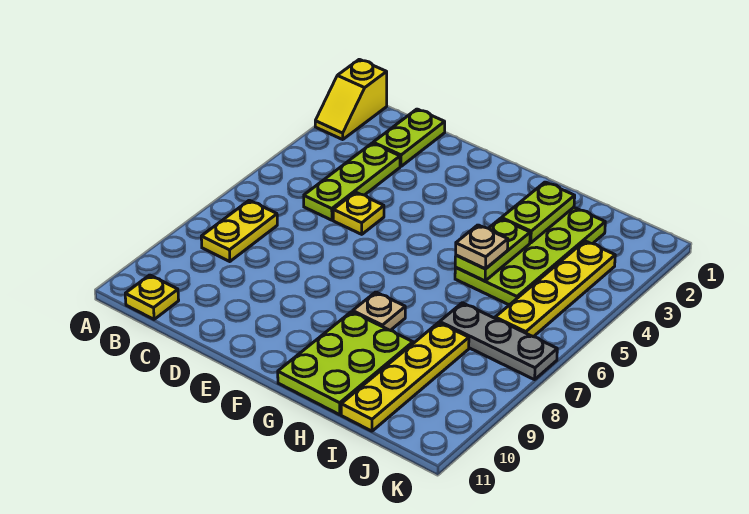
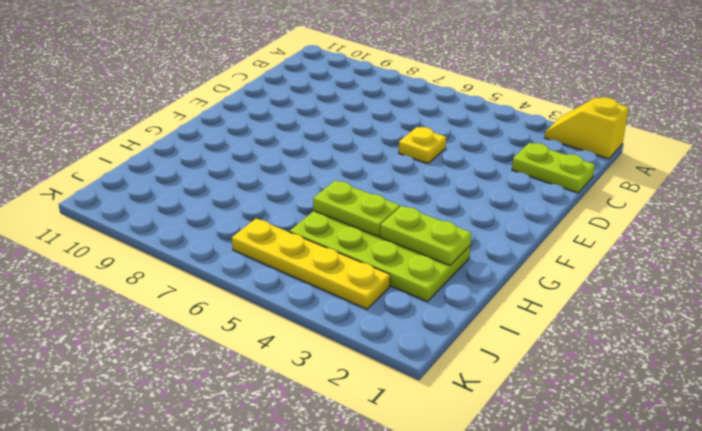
none -> yellow 1x2 plate [201,200,277,262]
none -> yellow 1x1 plate [125,275,179,319]
none -> lime 1x3 plate [304,143,400,220]

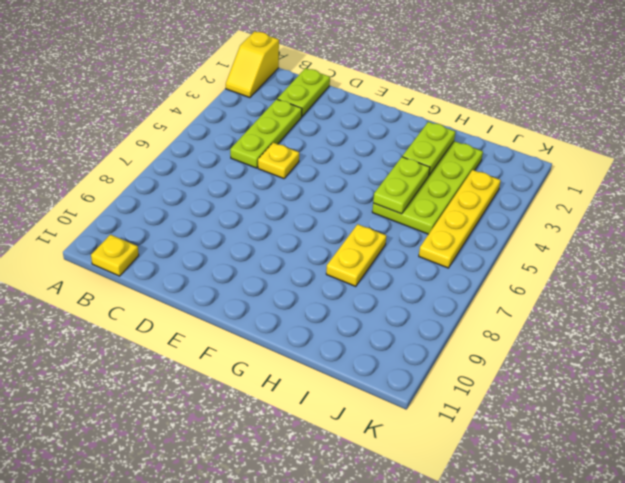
yellow 1x2 plate [326,224,386,287] -> yellow 1x2 plate moved to [201,200,277,262]
none -> tan 1x1 plate [353,292,405,330]
none -> lime 2x3 plate [278,312,413,415]
none -> grey 1x3 plate [440,303,557,380]

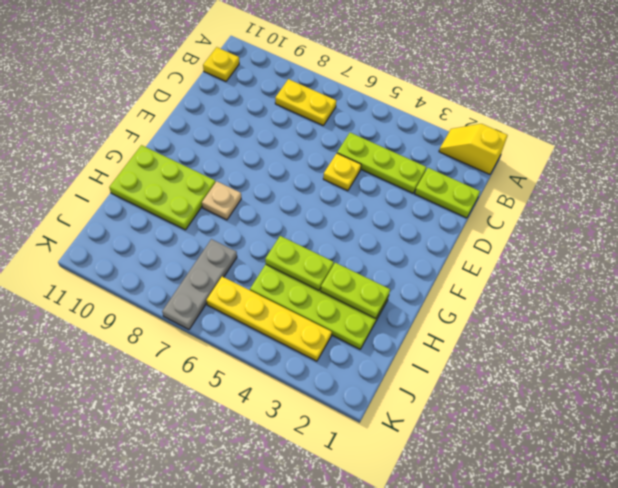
none -> yellow 1x4 plate [341,323,469,431]
none -> tan 1x1 plate [456,225,508,269]

